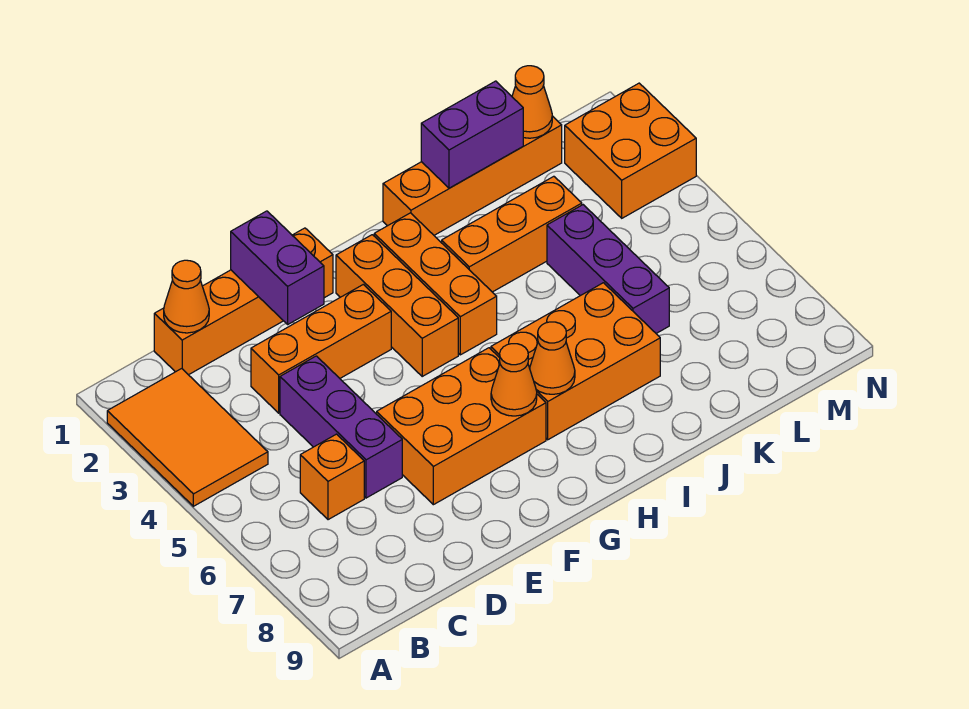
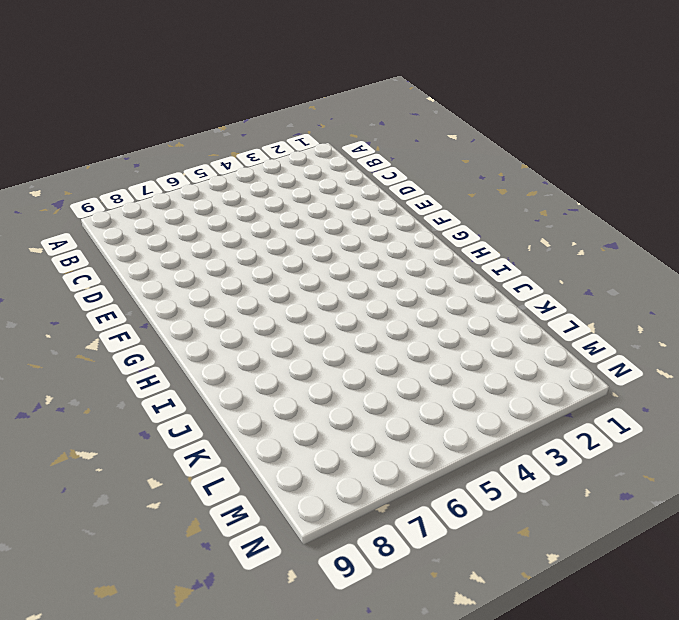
none -> orange 2x3 tile [107,369,268,506]
none -> orange 1x4 brick [154,228,333,375]
none -> orange 1x1 brick [300,434,364,520]

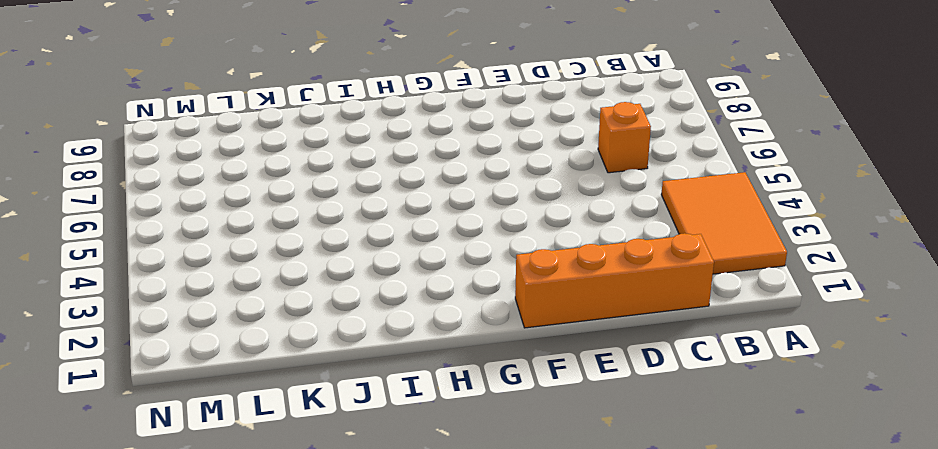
none -> orange 1x3 brick [251,284,391,413]
none -> purple 1x3 brick [280,356,402,498]
none -> orange 2x3 brick [377,348,546,505]

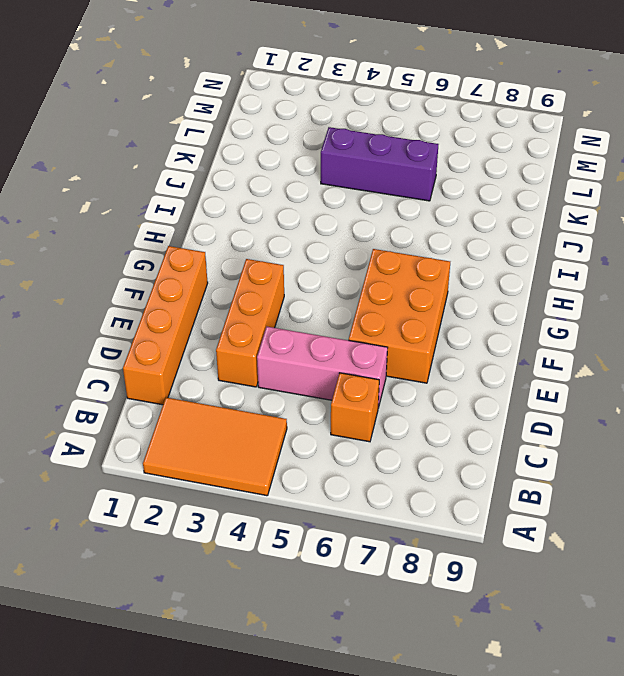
pink 1x3 brick [257,327,388,408] -> purple 1x3 brick [280,356,402,498]
none -> orange 1x3 brick [336,235,458,376]
none -> orange 1x3 brick [374,213,497,355]
none -> orange 2x3 brick [491,283,660,440]

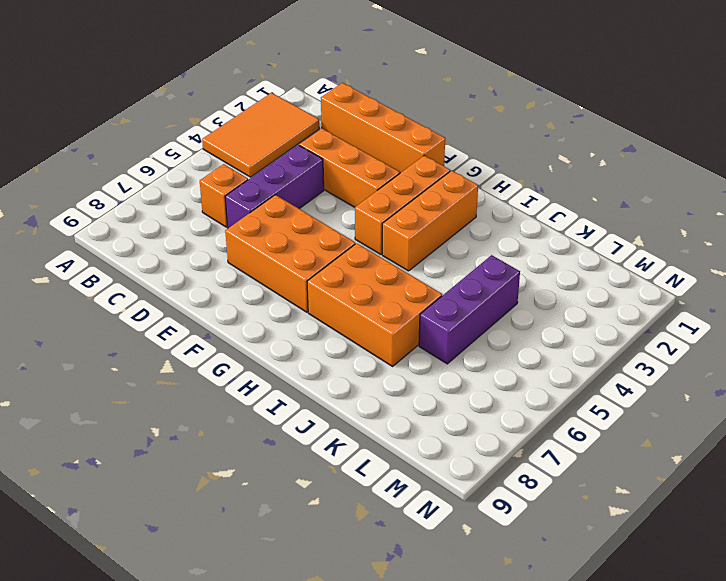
none -> orange 1x4 brick [383,116,562,235]
none -> orange 1x3 brick [442,176,582,292]
none -> orange 2x2 brick [565,83,696,218]

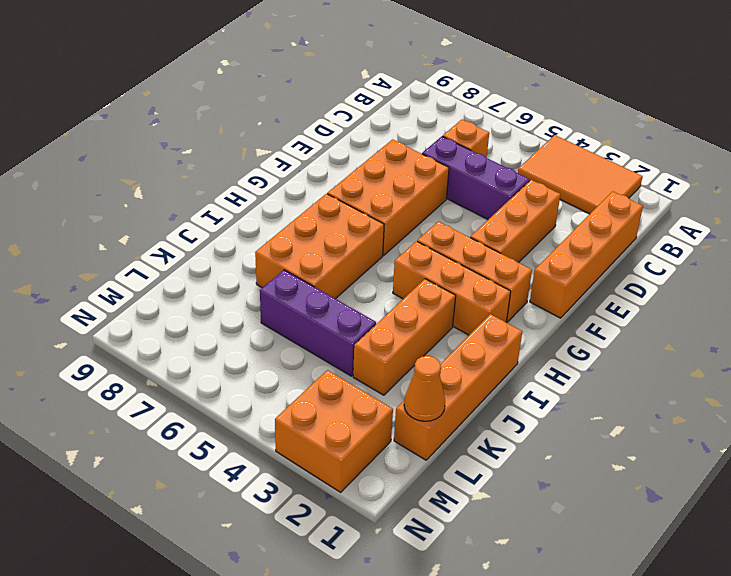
none -> orange 1x1 cone [164,260,209,333]
none -> purple 1x2 brick [231,211,324,324]
none -> orange 1x1 cone [491,344,537,416]

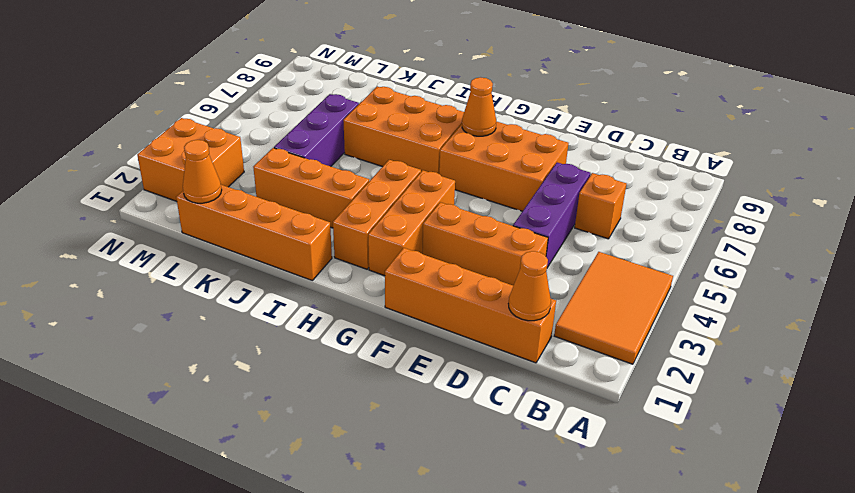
none -> purple 1x2 brick [231,211,324,324]
none -> orange 1x1 cone [530,322,575,394]
none -> purple 1x2 brick [421,81,523,188]

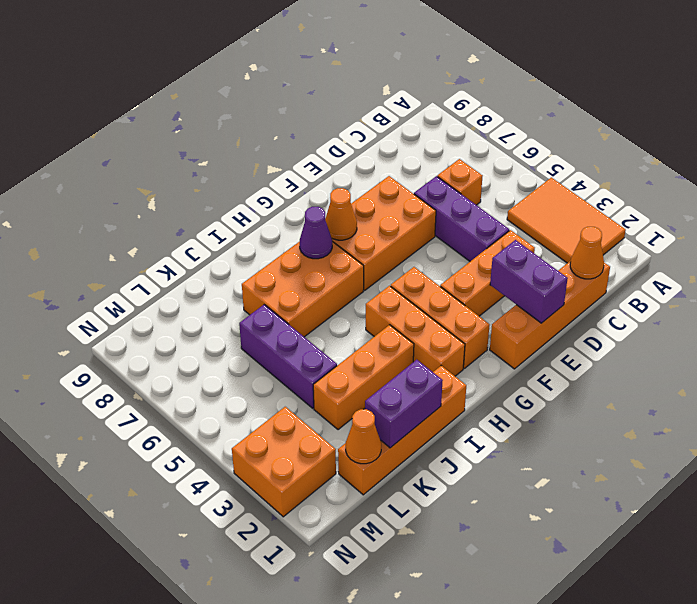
purple 1x1 cone [300,207,332,259] -> orange 1x1 cone [530,322,575,394]

